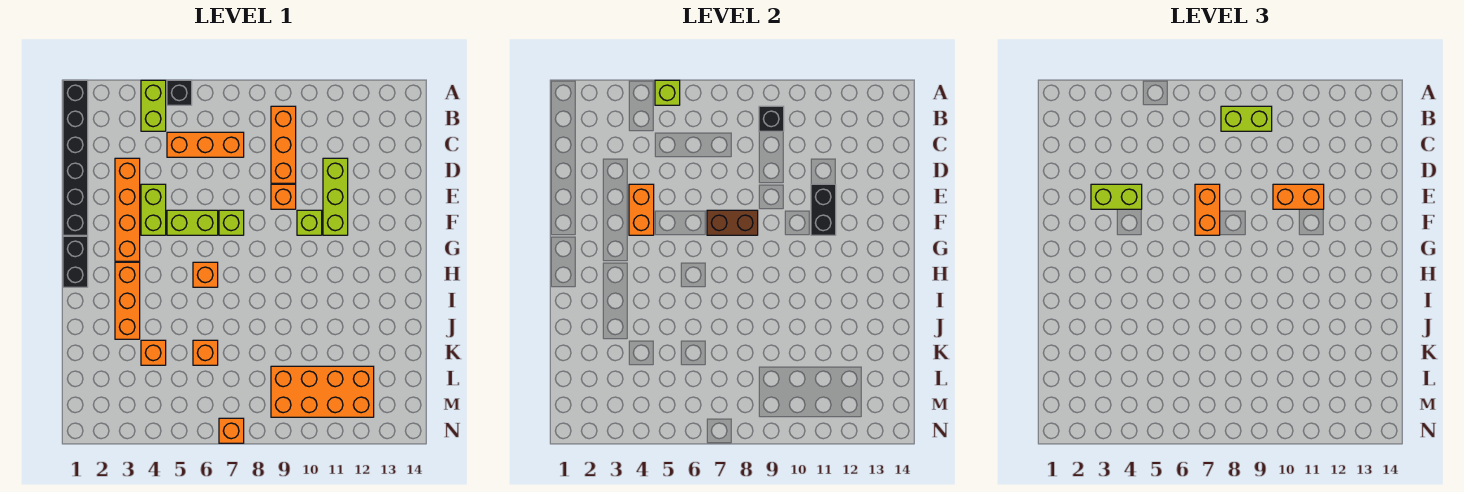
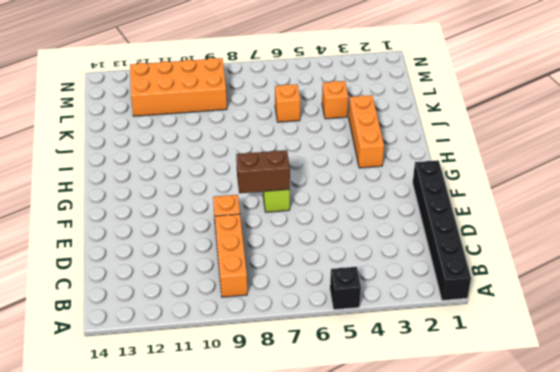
none -> lime 1x2 brick [141,80,166,131]
none -> orange 1x3 brick [167,132,244,157]
none -> orange 1x4 brick [115,158,140,261]

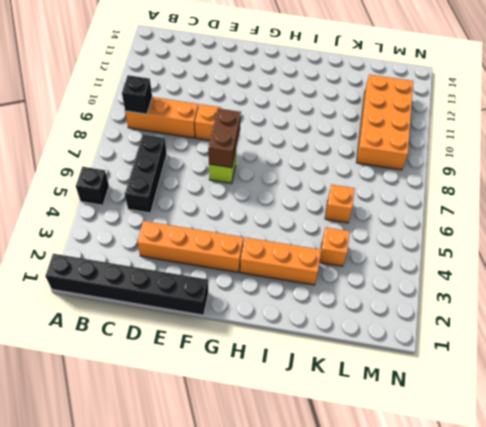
black 1x3 brick [125,134,167,213] -> orange 1x3 brick [167,132,244,157]
none -> lime 1x2 brick [141,80,166,131]
none -> lime 1x3 brick [323,158,348,235]
none -> lime 1x2 brick [141,184,166,235]

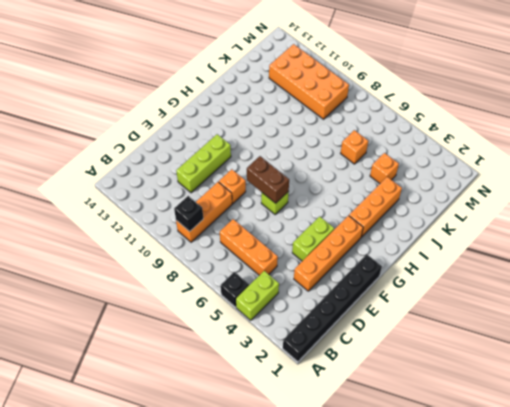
none -> lime 1x2 brick [167,210,218,235]
none -> lime 1x1 brick [297,210,322,235]
none -> black 1x2 brick [63,236,88,287]

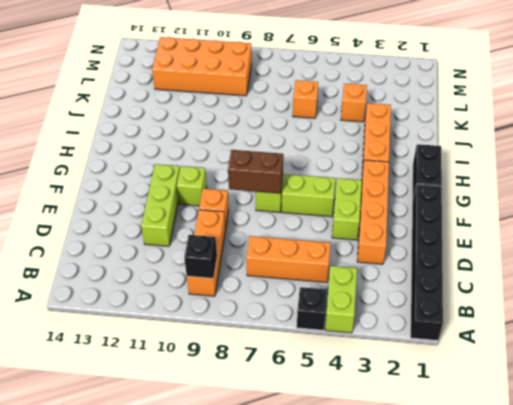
none -> orange 1x1 brick [193,262,218,287]
none -> orange 1x1 brick [219,418,244,443]
none -> lime 1x1 brick [655,80,680,105]

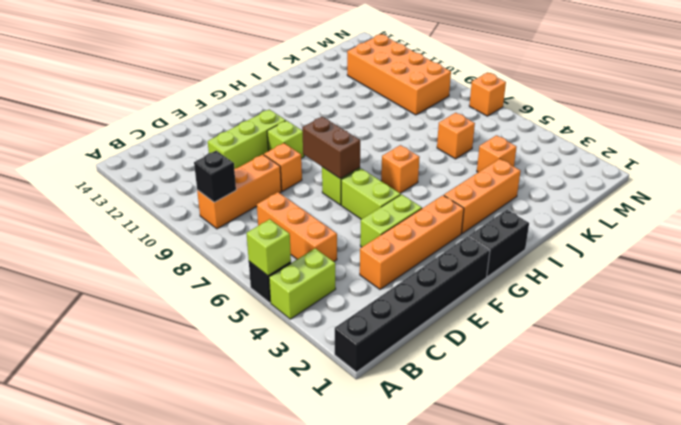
none -> orange 1x2 brick [629,184,654,235]
none -> black 1x2 brick [811,184,836,235]
none -> lime 1x2 brick [1221,106,1272,131]

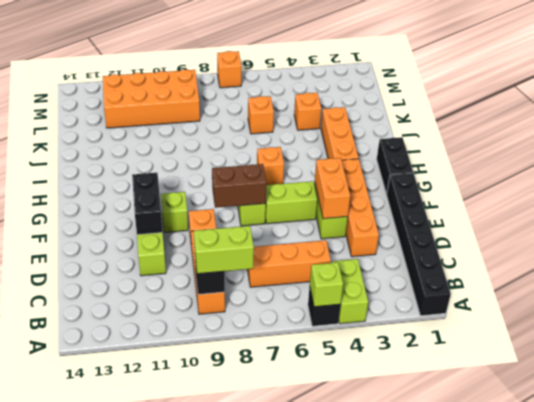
none -> lime 1x2 brick [1091,184,1142,209]
none -> orange 1x2 brick [1195,184,1220,235]
none -> orange 1x2 brick [1273,184,1324,209]

